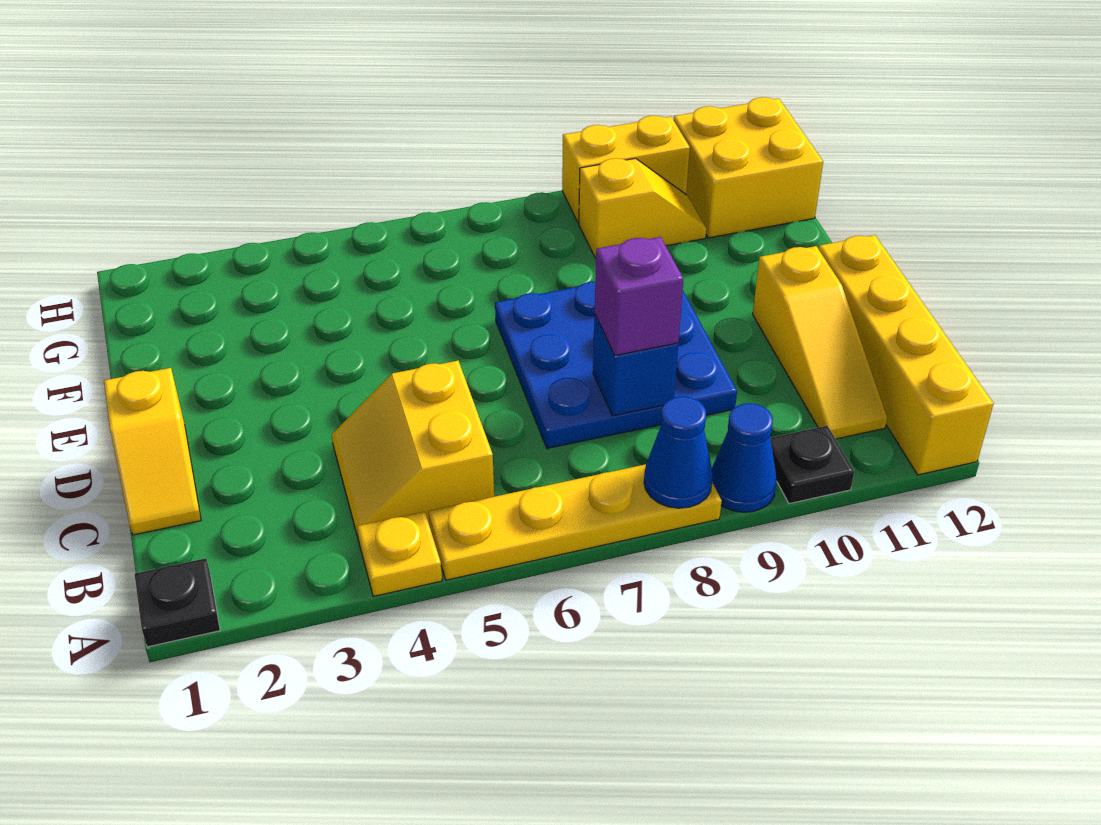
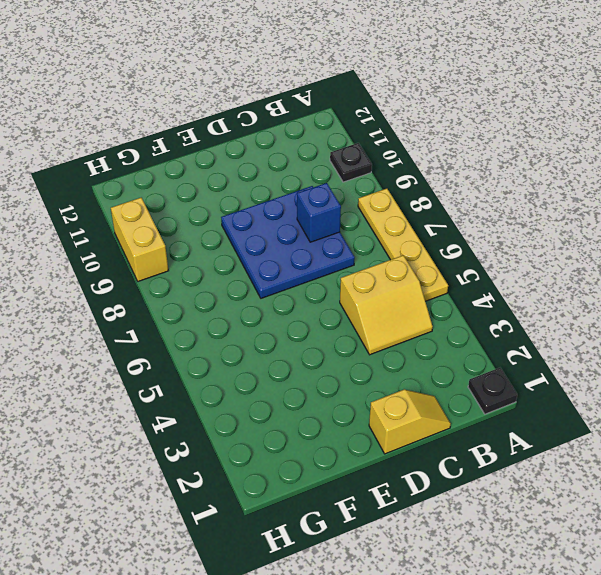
none -> yellow 1x1 plate [357,512,442,596]
none -> blue 1x1 cone [712,403,777,512]
none -> yellow 1x4 brick [819,235,994,475]

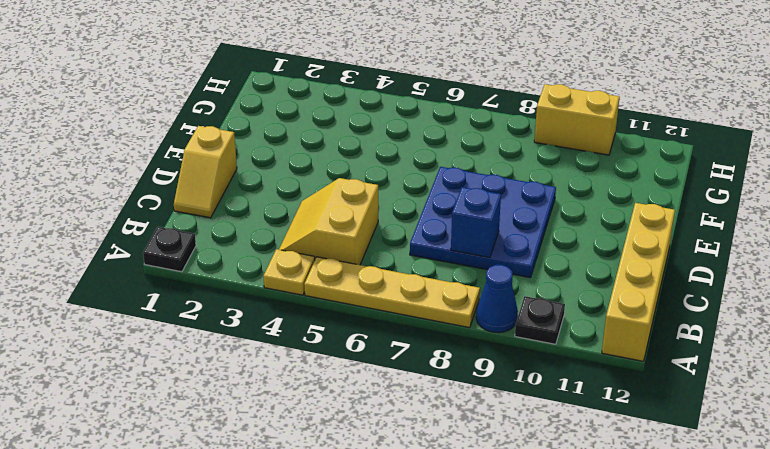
none -> yellow 1x3 slope [753,246,887,439]
none -> yellow 1x2 slope [579,158,706,258]
none -> yellow 2x2 brick [674,97,823,238]

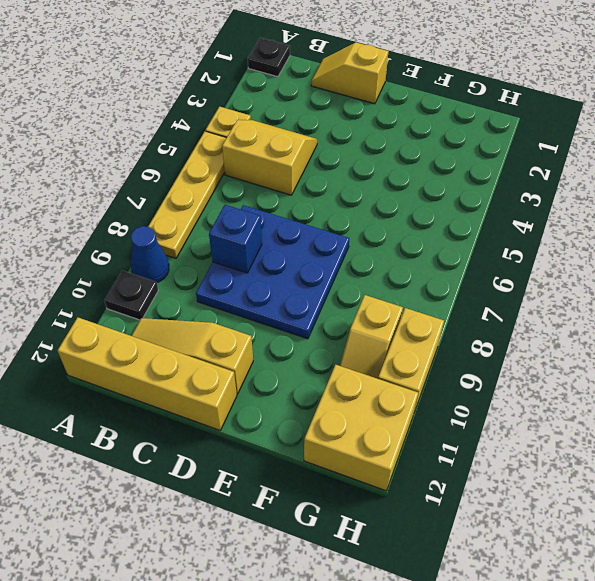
none -> blue 1x1 cone [644,396,713,508]
none -> purple 1x1 brick [595,237,683,355]

